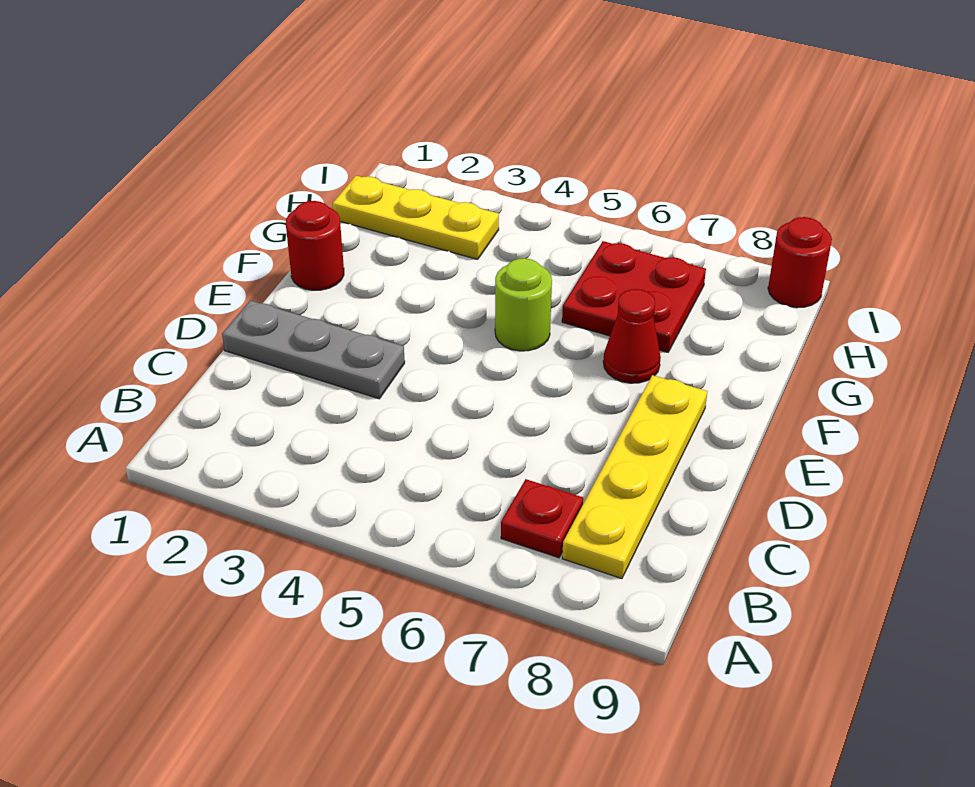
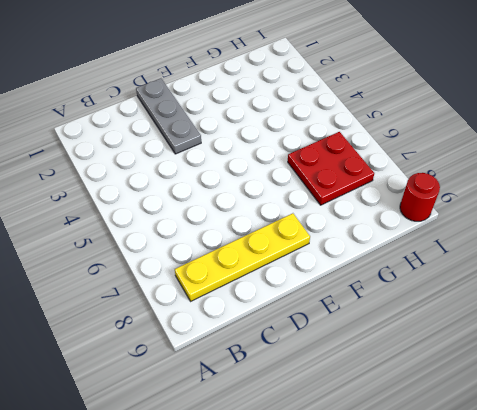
none -> red 1x1 plate [501,479,583,558]
none -> red 1x1 round brick [286,201,344,290]

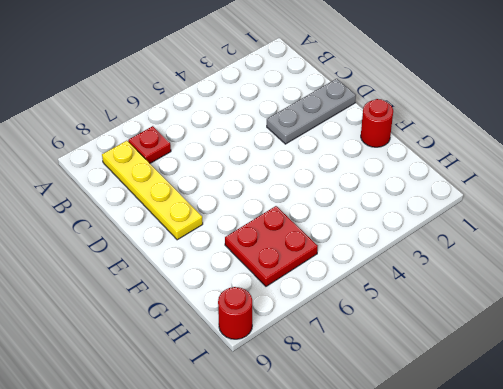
none -> lime 1x1 round brick [495,258,552,351]
none -> red 1x1 cone [603,289,661,383]

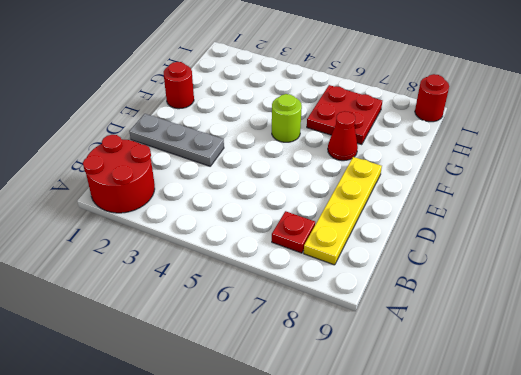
red 2x2 round brick [83,135,155,213] -> none
none -> yellow 1x3 plate [332,176,499,259]

